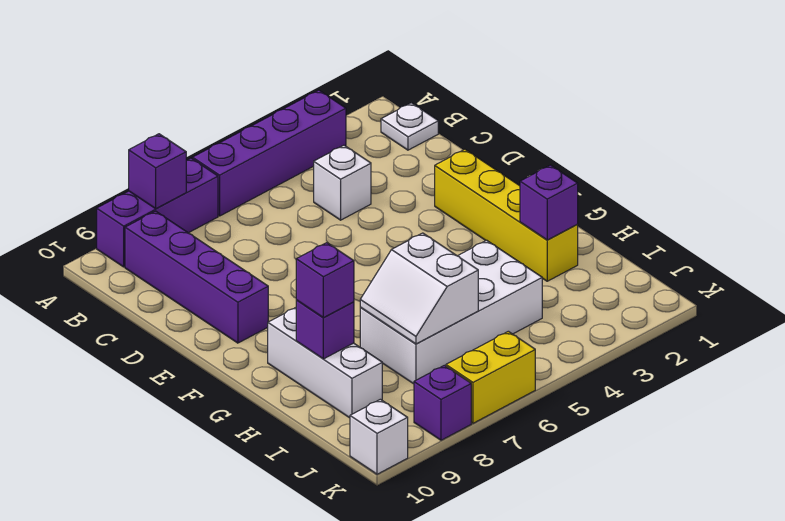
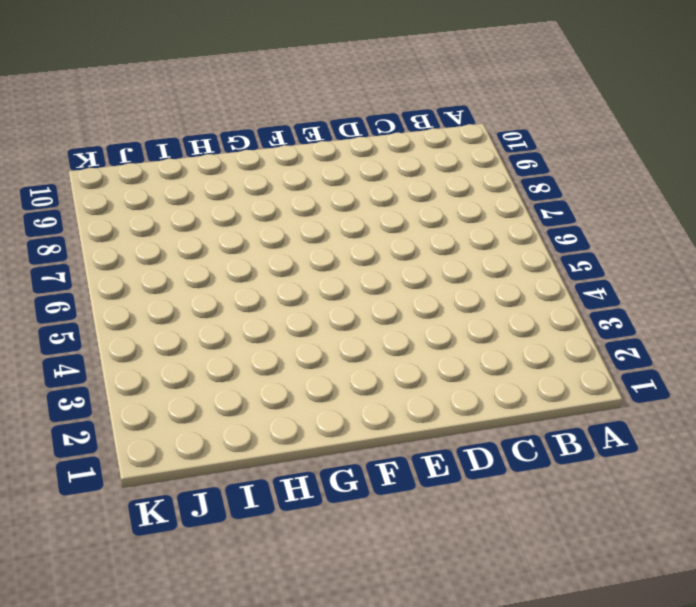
none -> purple 1x4 brick [193,90,346,216]
none -> purple 1x3 brick [97,158,218,267]
none -> white 1x1 plate [381,103,438,150]

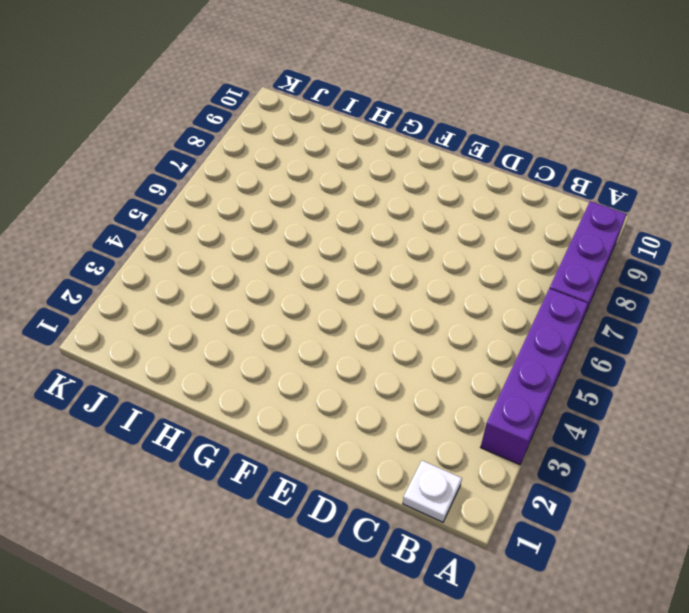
none -> purple 1x4 brick [125,211,268,343]
none -> white 1x1 brick [314,145,371,220]
none -> yellow 1x4 brick [435,149,578,281]

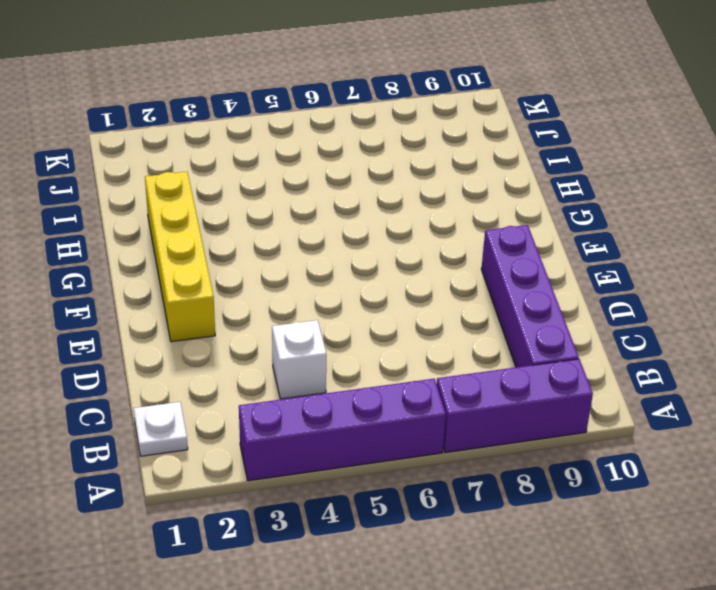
none -> white 1x3 brick [268,308,382,418]
none -> white 2x4 brick [360,240,542,384]
none -> yellow 1x2 brick [446,331,535,423]

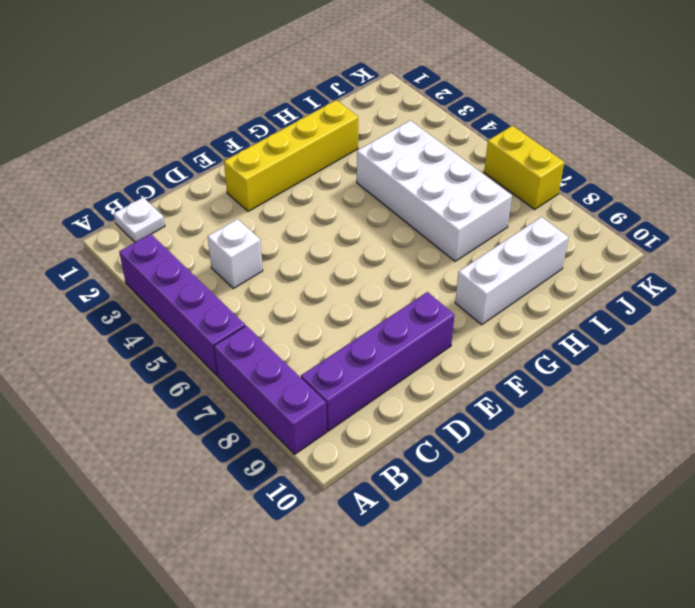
none -> purple 1x1 brick [414,365,471,440]
none -> white 1x1 brick [350,399,408,474]
none -> purple 1x1 brick [129,134,186,208]

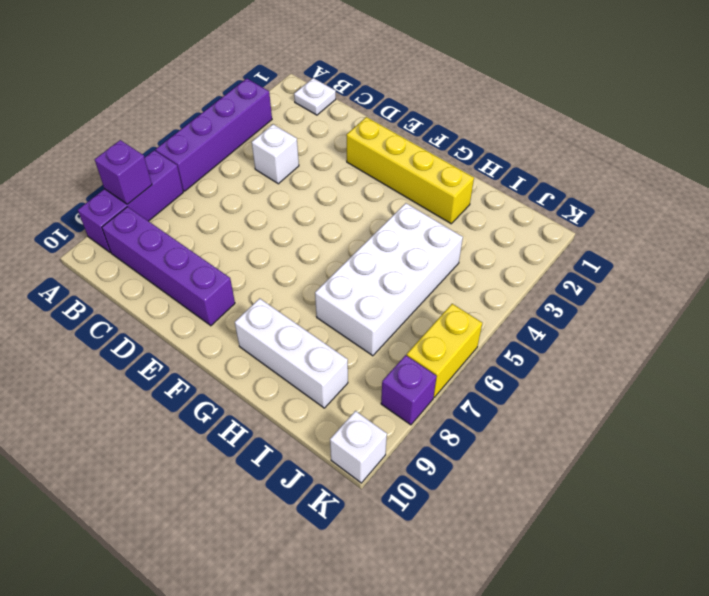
none -> purple 1x1 brick [520,165,578,240]
none -> white 2x2 slope [360,233,478,344]
none -> purple 1x1 brick [296,300,354,359]

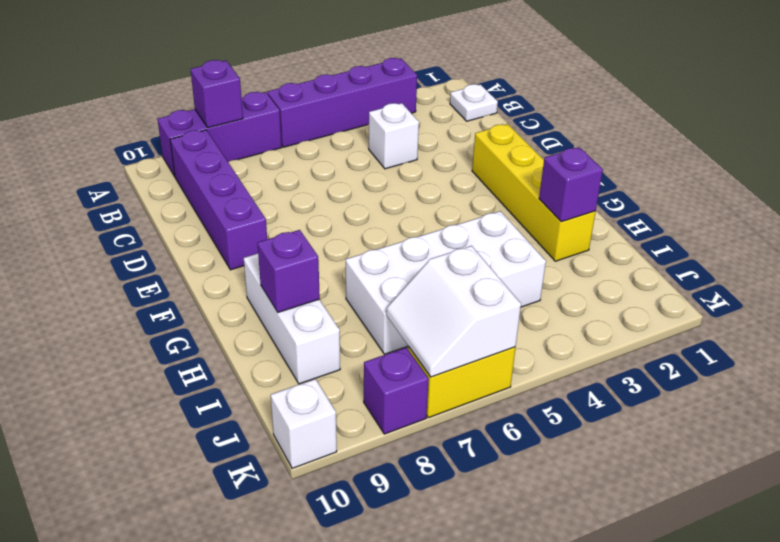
white 2x2 slope [386,246,521,377] -> white 2x2 slope moved to [360,233,478,344]
none -> purple 1x1 brick [296,243,354,318]

